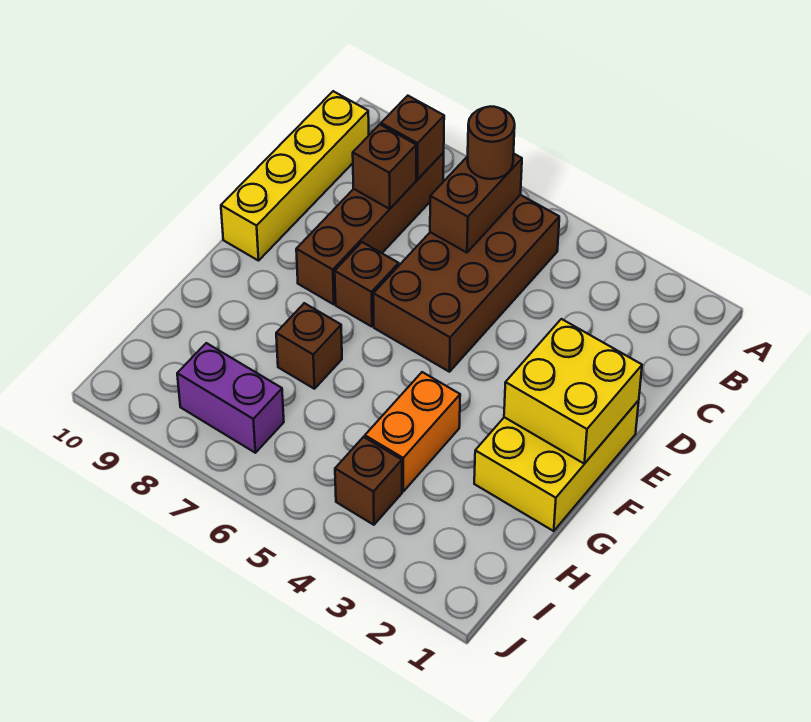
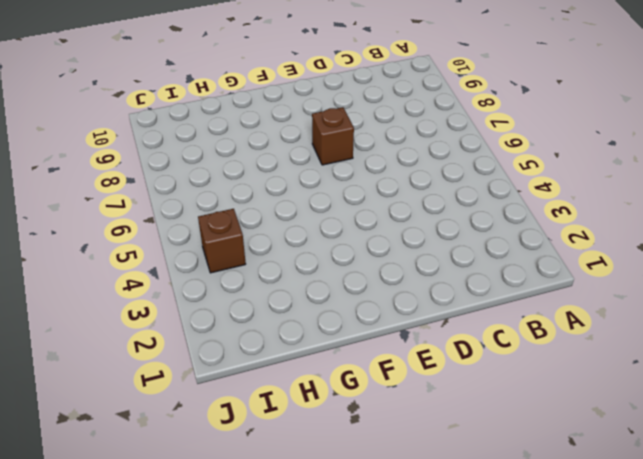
none -> brown 2x4 brick [373,195,559,372]
none -> brown 1x4 brick [296,153,444,304]
none -> yellow 1x4 brick [221,91,369,261]

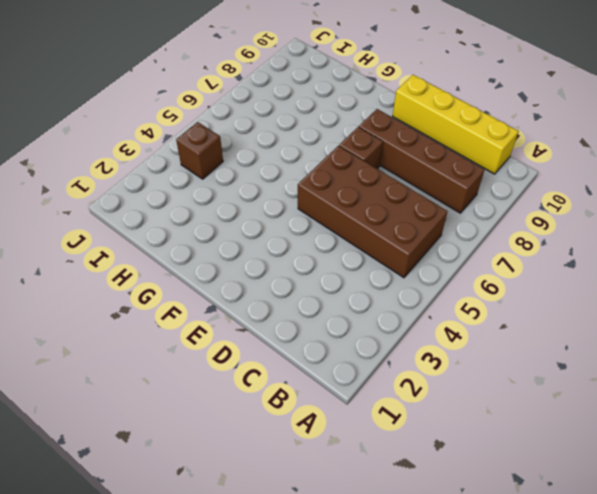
none -> yellow 2x3 brick [474,401,639,531]
none -> orange 1x2 brick [365,372,460,491]
none -> brown 1x1 brick [276,303,342,389]

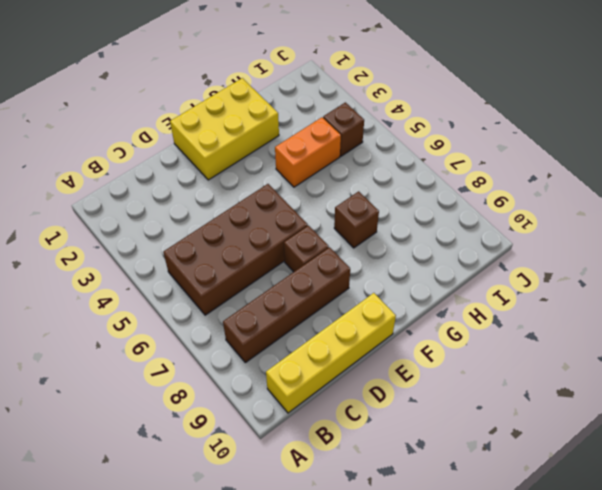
none -> purple 1x2 brick [177,343,284,453]
none -> brown 1x2 brick [430,154,522,253]
none -> brown 1x1 brick [381,96,444,179]

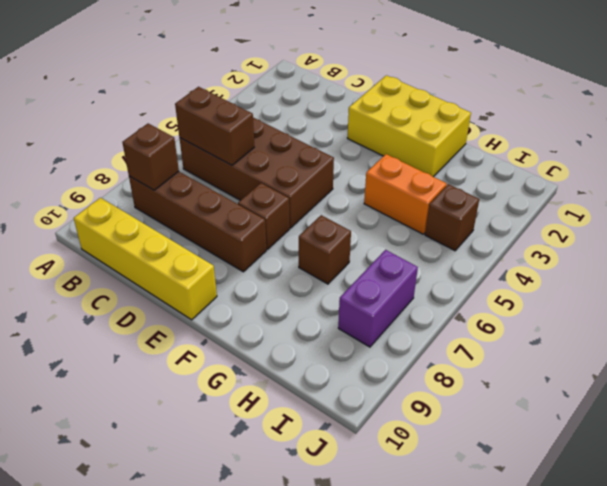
none -> brown 1x1 brick [353,125,416,209]
none -> yellow 2x2 brick [504,319,642,464]
none -> brown 1x1 round brick [467,106,515,179]

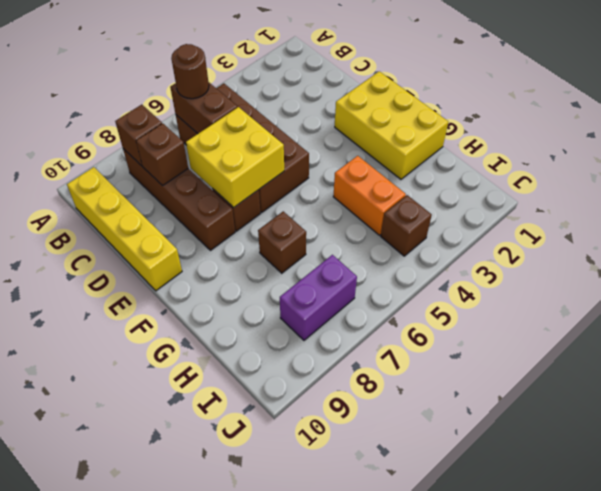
yellow 2x2 brick [186,107,284,207] -> yellow 2x2 brick moved to [504,319,642,464]

